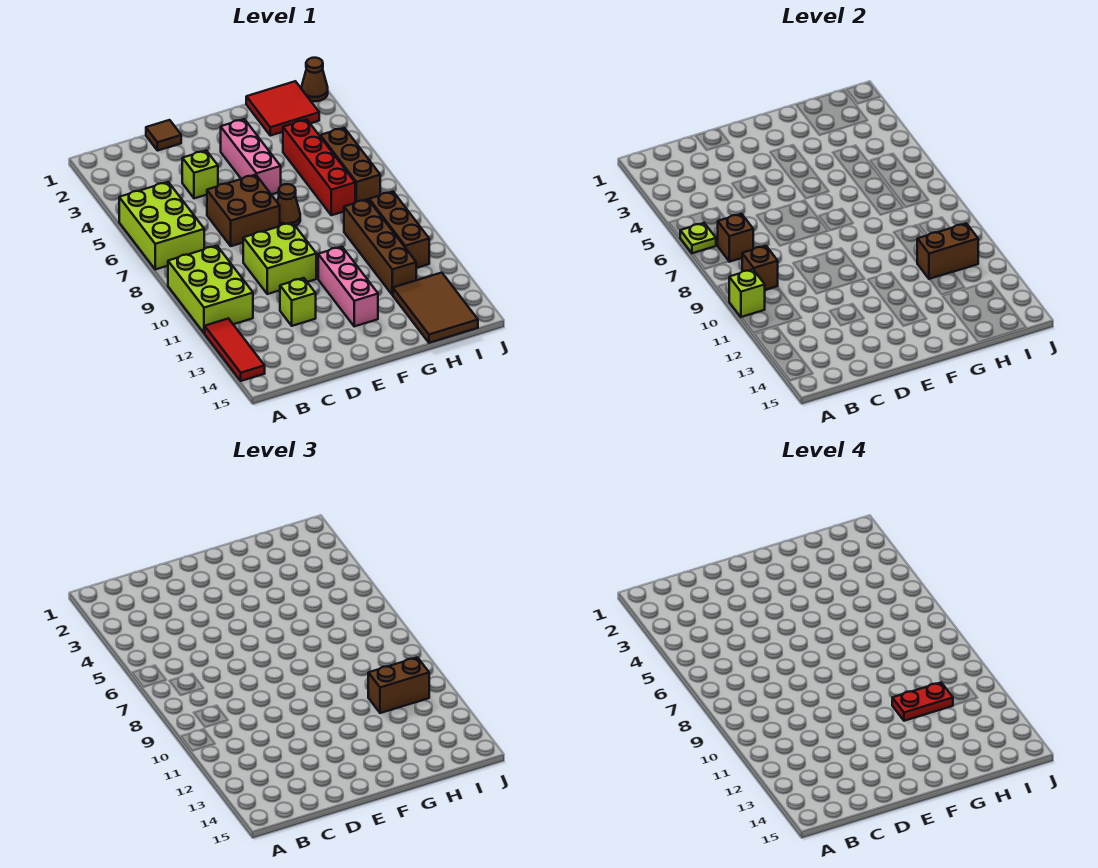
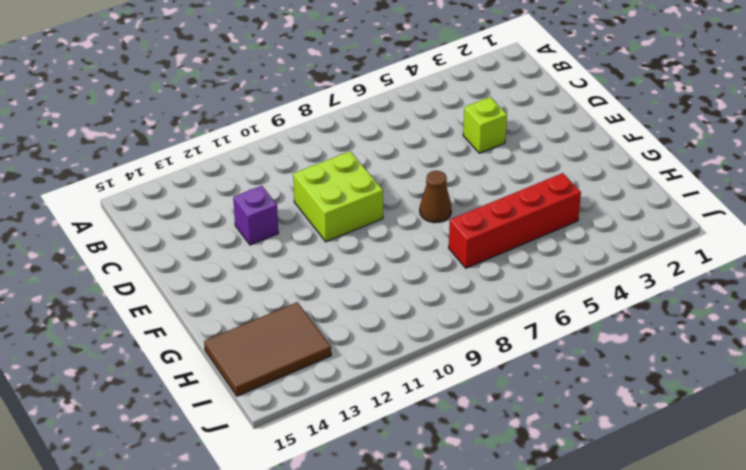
purple 1x1 brick [233,186,278,245] -> lime 1x1 brick [280,278,316,326]
none -> lime 2x3 brick [119,182,204,269]
none -> lime 2x3 brick [168,246,253,333]
none -> red 1x3 tile [205,319,265,381]

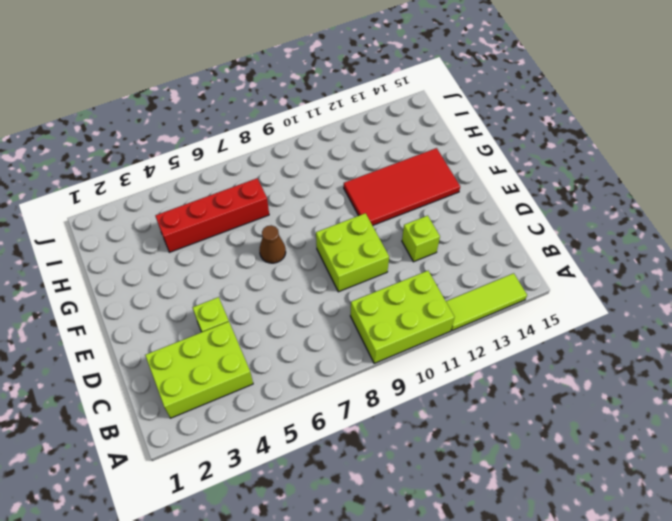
lime 1x3 tile [446,273,527,331] -> red 1x3 tile [205,319,265,381]
lime 2x3 brick [145,322,253,418] -> lime 2x3 brick moved to [119,182,204,269]
red 2x4 tile [344,148,460,226] -> pink 1x3 brick [318,247,378,326]
none -> brown 1x1 tile [146,120,181,151]
none -> brown 2x2 brick [207,175,280,246]
none -> pink 1x3 brick [221,119,281,194]

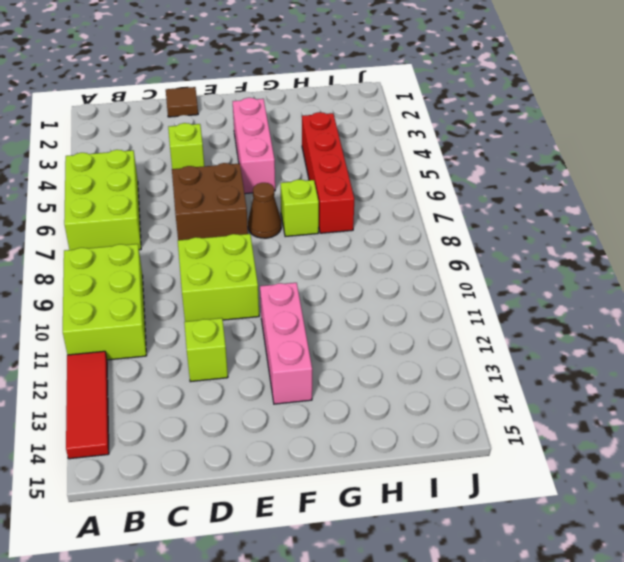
lime 1x1 brick [281,180,319,237] -> lime 1x1 brick moved to [729,269,765,317]
none -> red 2x2 tile [246,81,319,136]
none -> brown 1x4 brick [344,199,416,295]
none -> brown 2x3 tile [393,273,478,343]

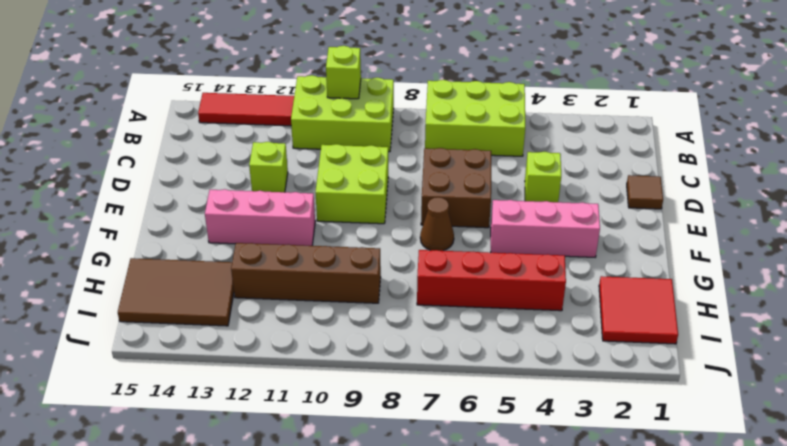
none -> brown 1x3 brick [320,128,380,202]
none -> brown 1x3 brick [369,192,429,268]
none -> brown 1x1 cone [301,58,328,101]

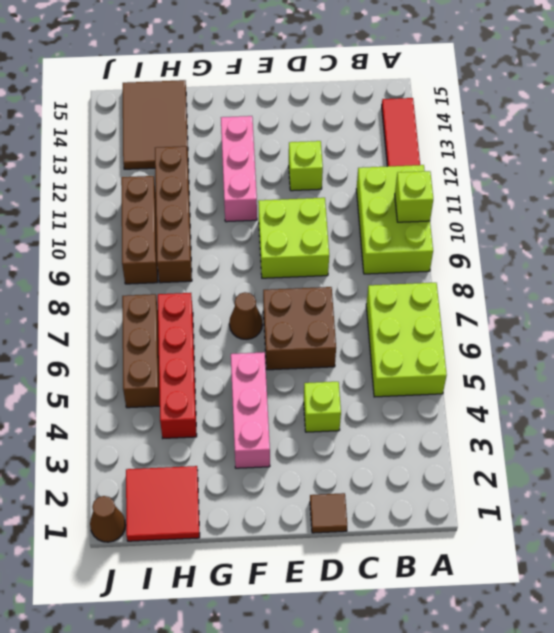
none -> lime 1x1 plate [680,223,716,254]
none -> brown 1x1 brick [718,214,753,262]
none -> brown 1x1 brick [742,246,778,290]

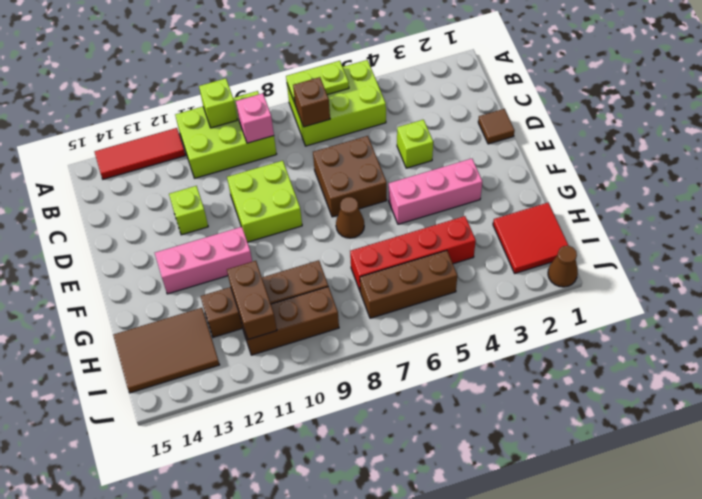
lime 1x2 plate [286,61,349,103] -> lime 1x1 plate [680,223,716,254]
pink 1x1 brick [236,93,274,143] -> brown 1x1 brick [742,246,778,290]
none -> brown 1x2 brick [368,657,429,713]
none -> red 1x2 plate [892,683,953,721]

